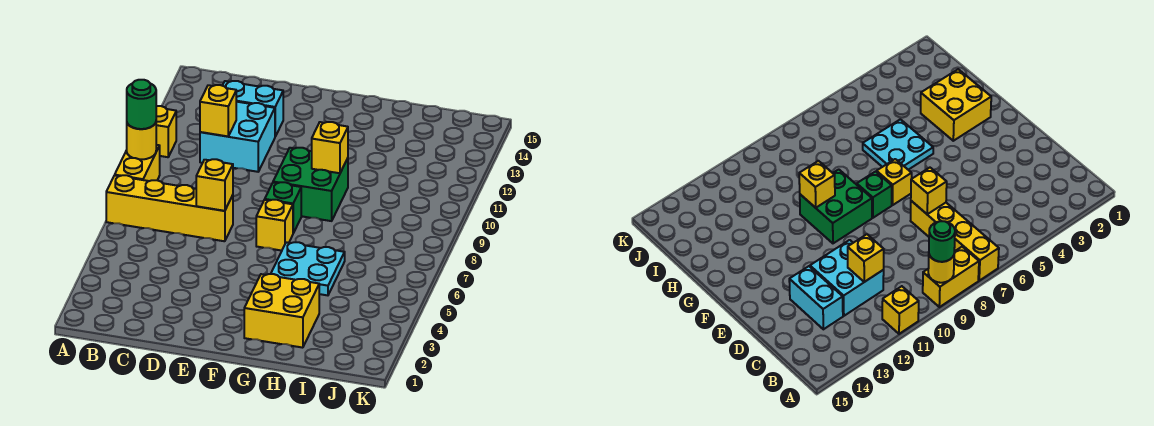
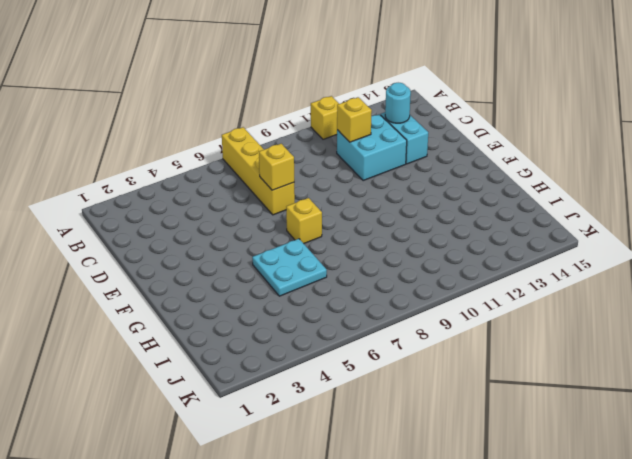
cyan 1x1 round brick [385,83,411,123] -> none
none -> yellow 1x2 brick [115,145,160,181]
none -> green 1x1 brick [265,182,301,233]
none -> green 2x2 brick [273,148,348,221]

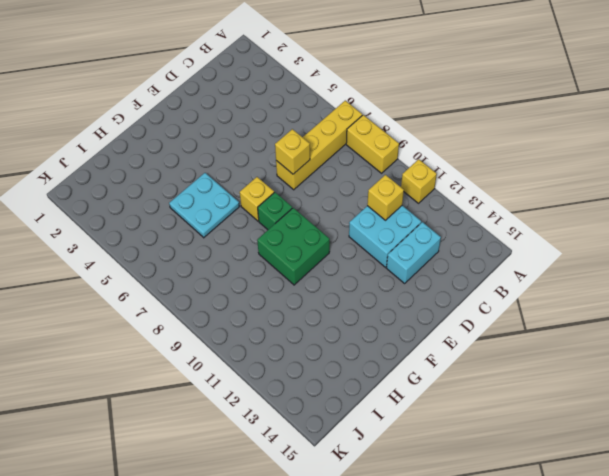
none -> yellow 2x2 brick [244,274,319,348]
none -> yellow 1x1 round brick [127,123,156,160]
none -> yellow 1x1 brick [312,122,348,173]

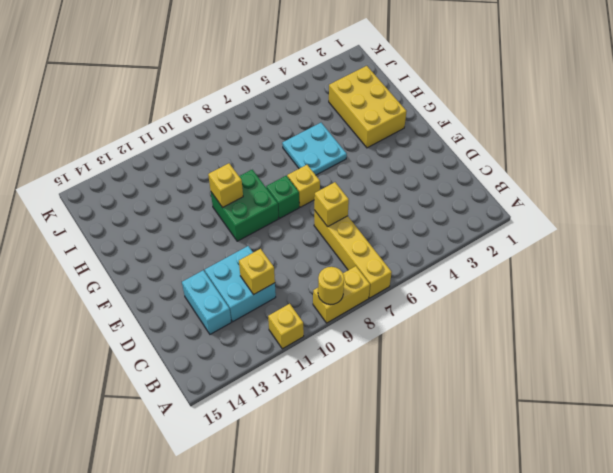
yellow 2x3 brick [329,66,407,148] -> yellow 2x2 brick [244,274,319,348]
none -> green 1x1 round brick [127,80,156,129]

